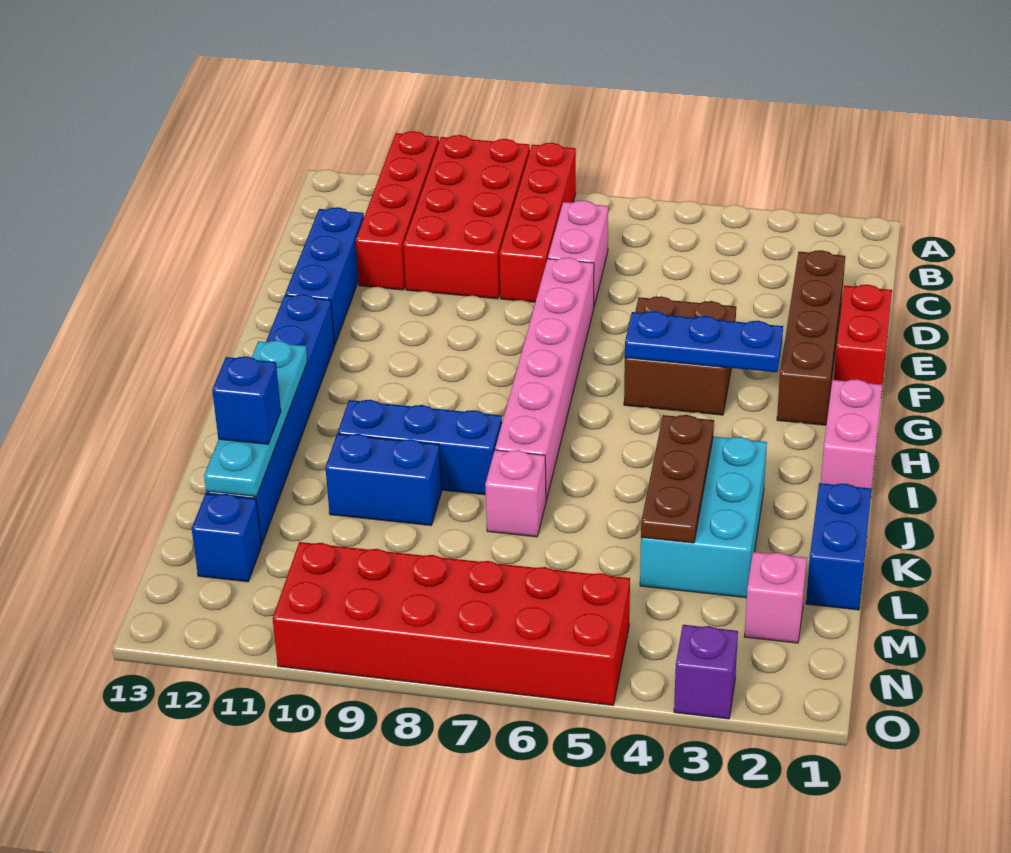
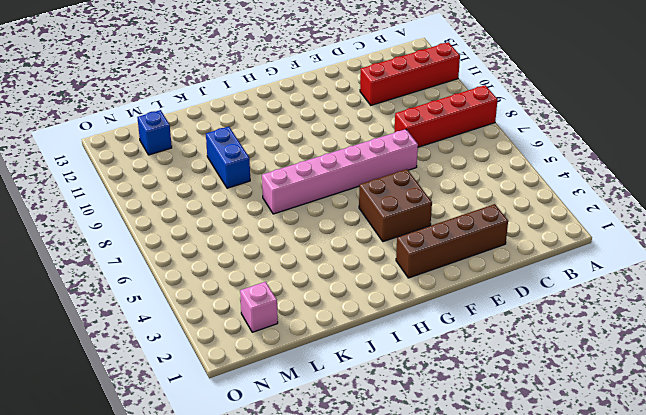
none -> red 2x4 brick [403,135,530,299]
none -> pink 1x2 brick [548,200,608,306]
none -> blue 1x3 brick [285,207,364,345]

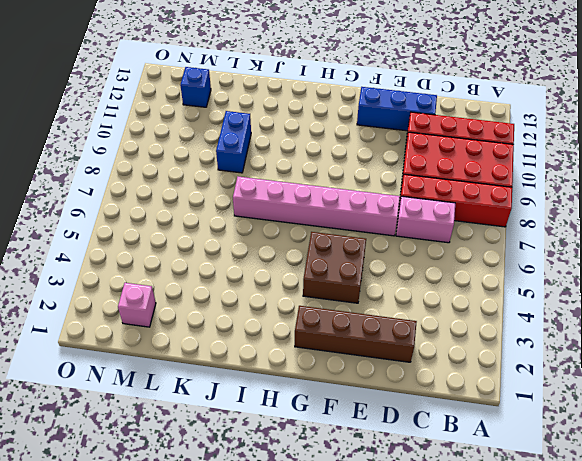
none -> red 1x2 brick [834,285,892,385]
none -> blue 1x6 brick [206,294,335,545]
none -> pink 1x2 brick [821,379,882,491]

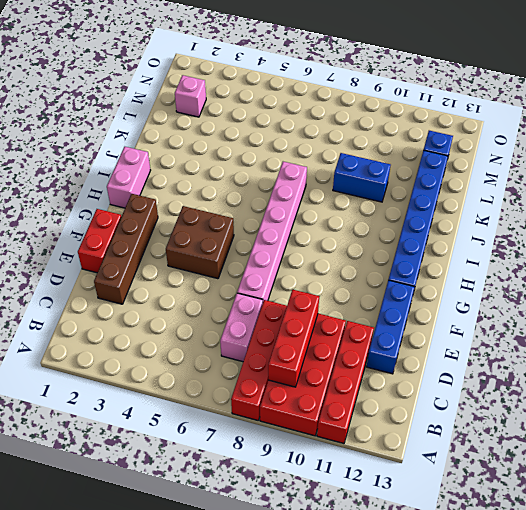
red 1x3 brick [268,290,319,387] -> none
none -> cyan 2x3 brick [640,437,767,598]
none -> blue 1x3 brick [338,400,502,495]
none -> blue 1x2 brick [806,483,872,610]

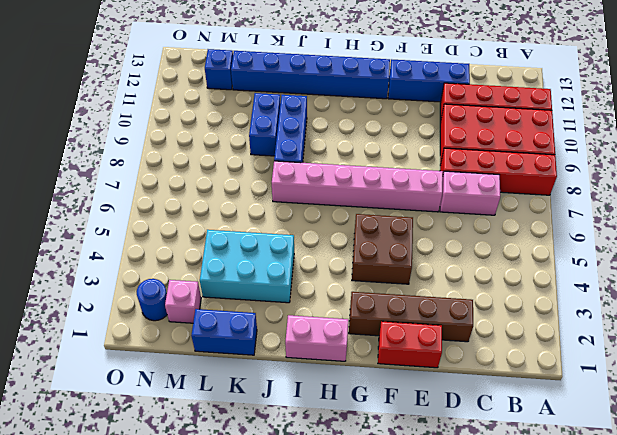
blue 1x1 round brick [137,279,167,321] -> none
none -> pink 1x1 brick [485,450,546,537]
none -> red 2x6 brick [273,542,630,705]
none -> purple 1x1 brick [674,625,738,719]

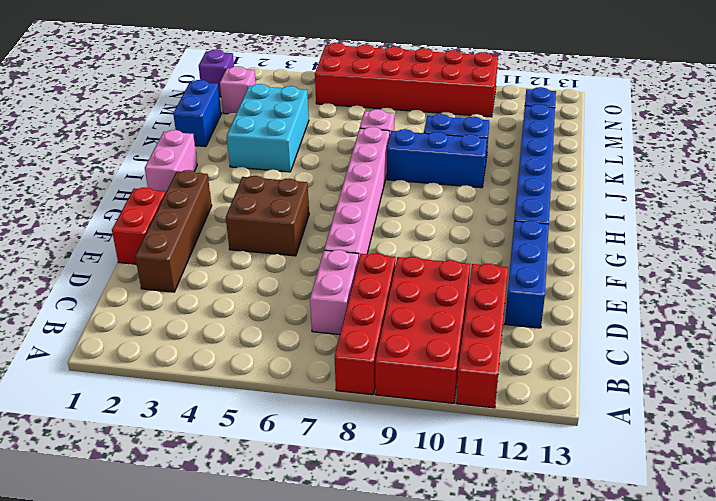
purple 1x1 brick [199,49,234,97] -> purple 1x1 brick moved to [674,625,738,719]
none -> blue 1x3 plate [625,311,783,372]
none -> cyan 1x4 plate [204,341,307,497]
none -> brown 1x3 plate [641,415,714,543]

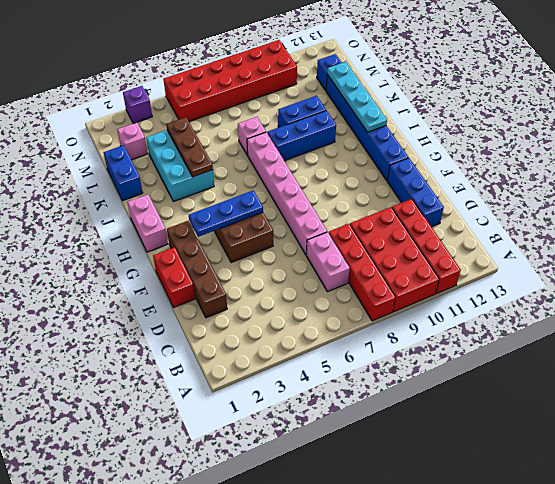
none -> blue 1x1 brick [212,357,281,444]

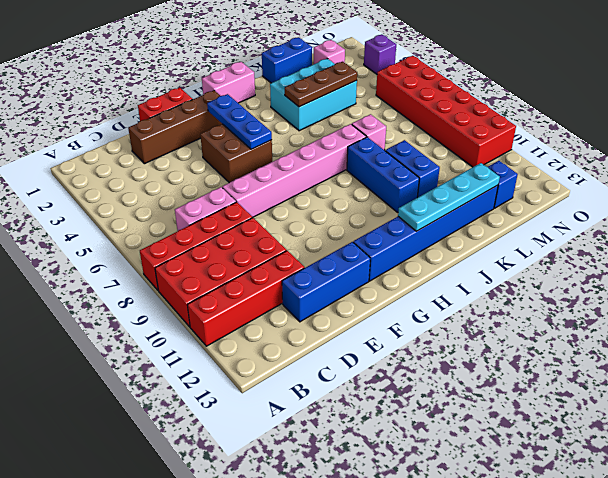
none -> blue 1x1 brick [212,357,281,444]

